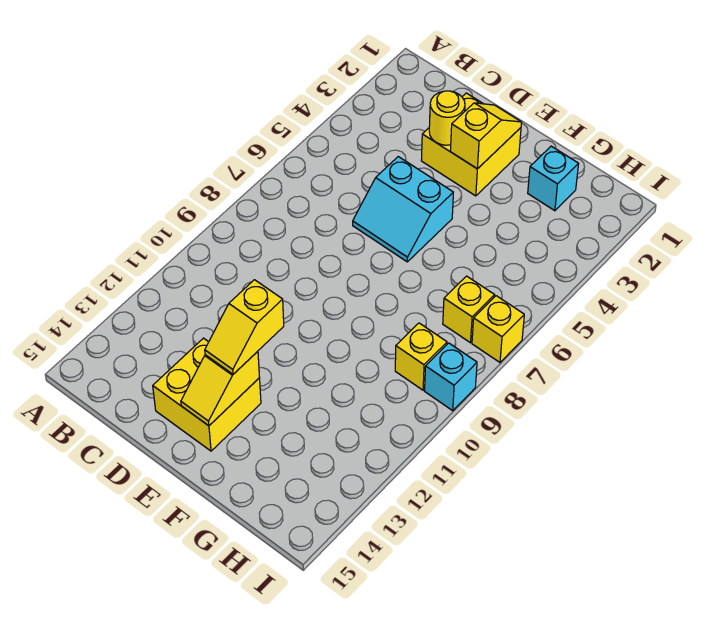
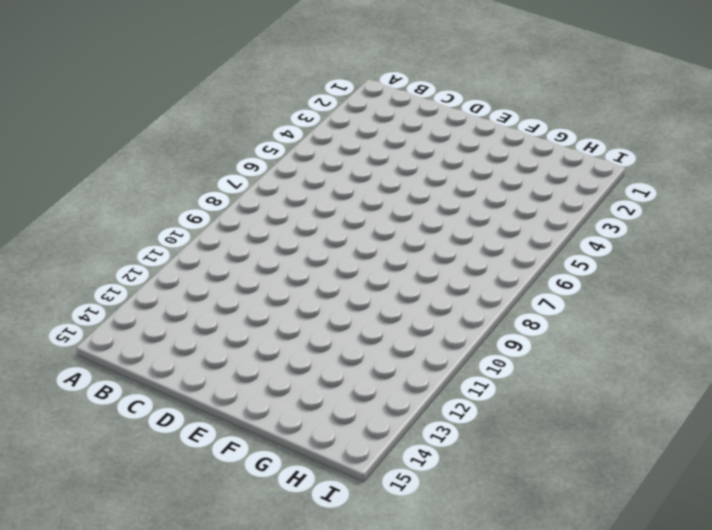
none -> yellow 2x2 brick [421,93,521,196]
none -> cyan 2x2 slope [353,157,453,262]
none -> yellow 2x2 brick [153,338,261,451]

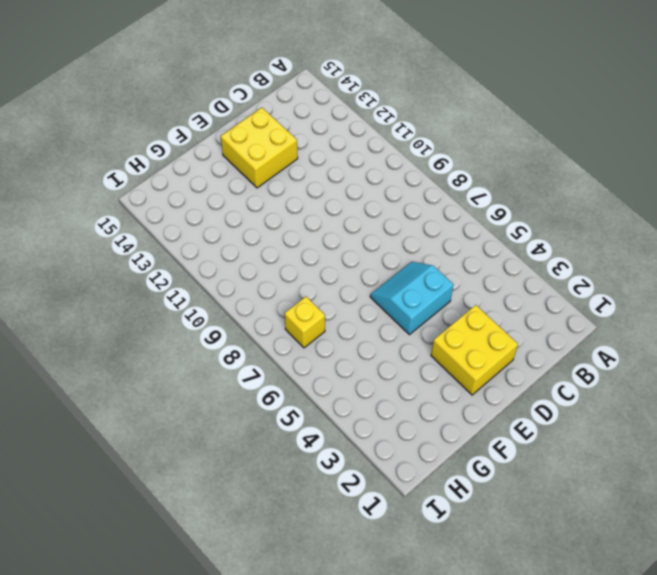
none -> cyan 1x1 brick [528,146,579,211]
none -> yellow 1x1 brick [395,323,447,390]
none -> yellow 1x1 brick [472,296,524,362]

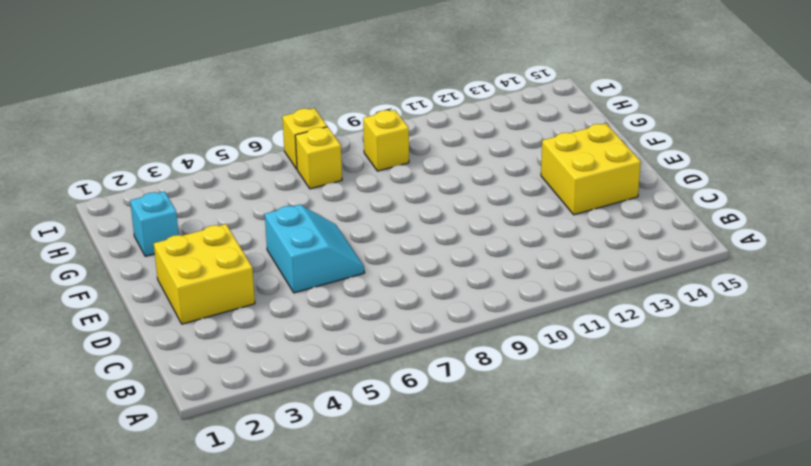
none -> cyan 1x1 brick [425,343,477,411]
none -> yellow 1x1 round brick [429,91,465,145]
none -> yellow 1x2 slope [450,103,522,169]

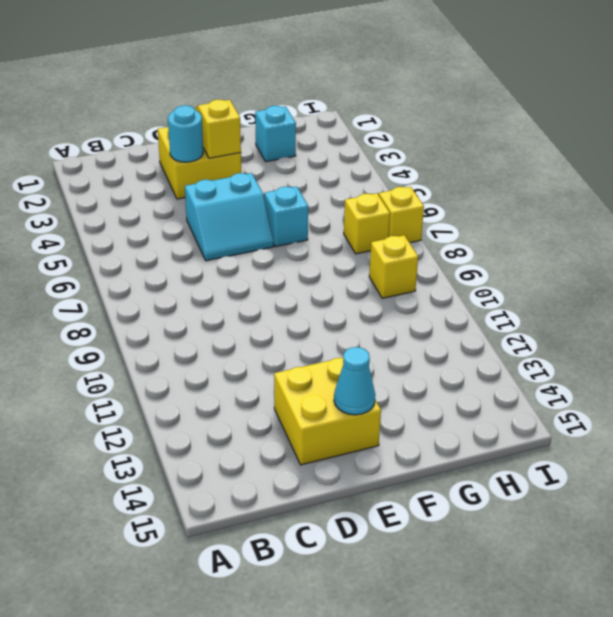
cyan 1x1 round brick [168,105,203,162] -> yellow 1x1 round brick [429,91,465,145]
cyan 1x1 cone [334,347,375,415] -> yellow 1x2 slope [181,351,260,426]
cyan 1x1 brick [264,186,308,247] -> cyan 1x1 brick moved to [425,343,477,411]
none -> yellow 1x2 slope [205,280,284,374]

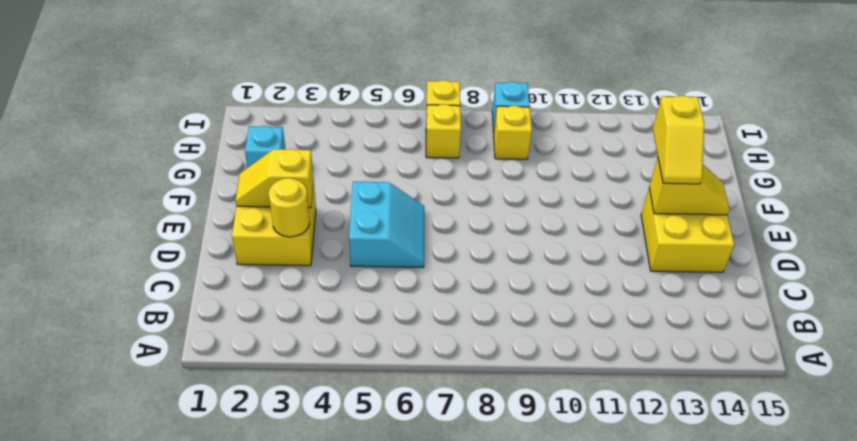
yellow 1x2 slope [653,96,704,184] -> yellow 1x2 slope turned to [205,280,284,374]

